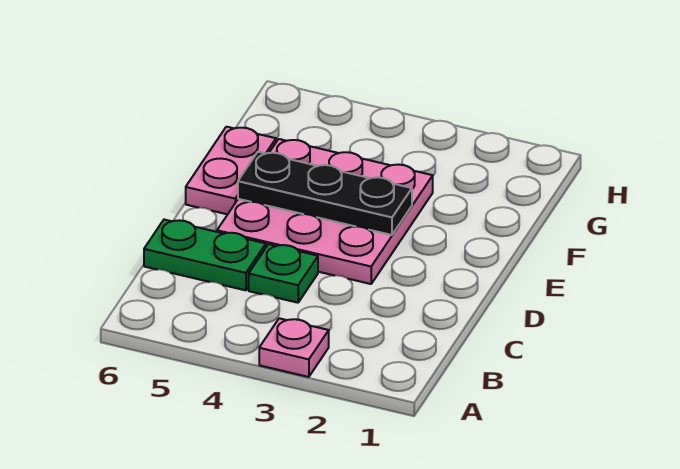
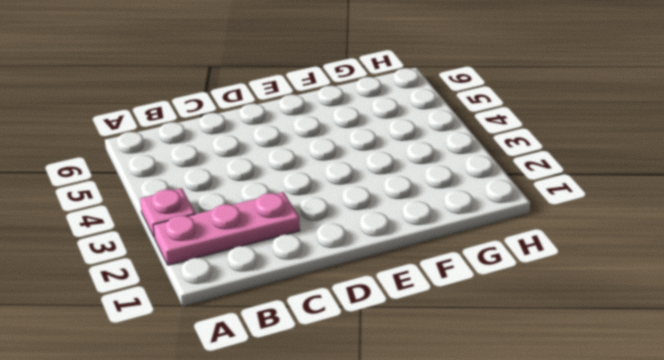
pink 1x3 plate [153,192,300,265] -> none
none -> green 1x1 plate [249,244,318,303]
none -> green 1x2 plate [144,220,266,290]

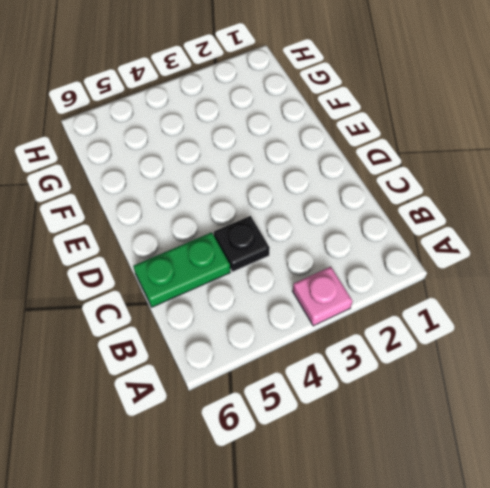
black 1x1 plate [214,216,270,272] -> green 1x1 plate [249,244,318,303]
none -> pink 3x3 plate [217,139,433,284]
none -> pink 1x2 plate [186,127,276,214]

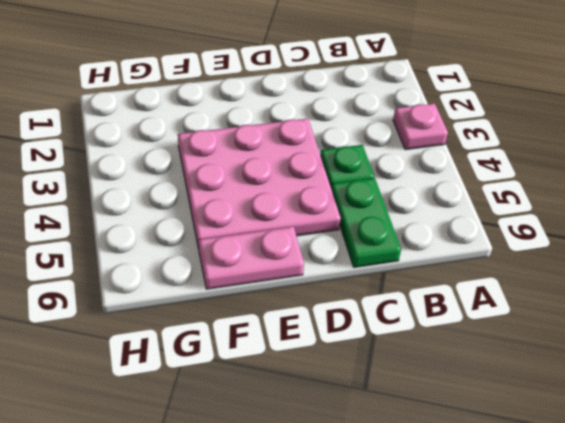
none -> black 1x3 plate [238,152,412,235]

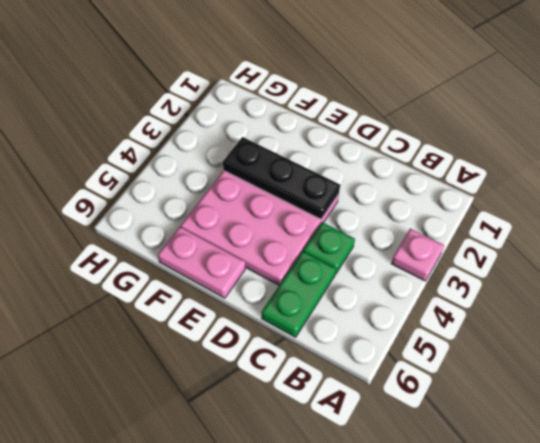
black 1x3 plate [223,137,340,219] -> black 1x3 plate turned to [238,152,412,235]

